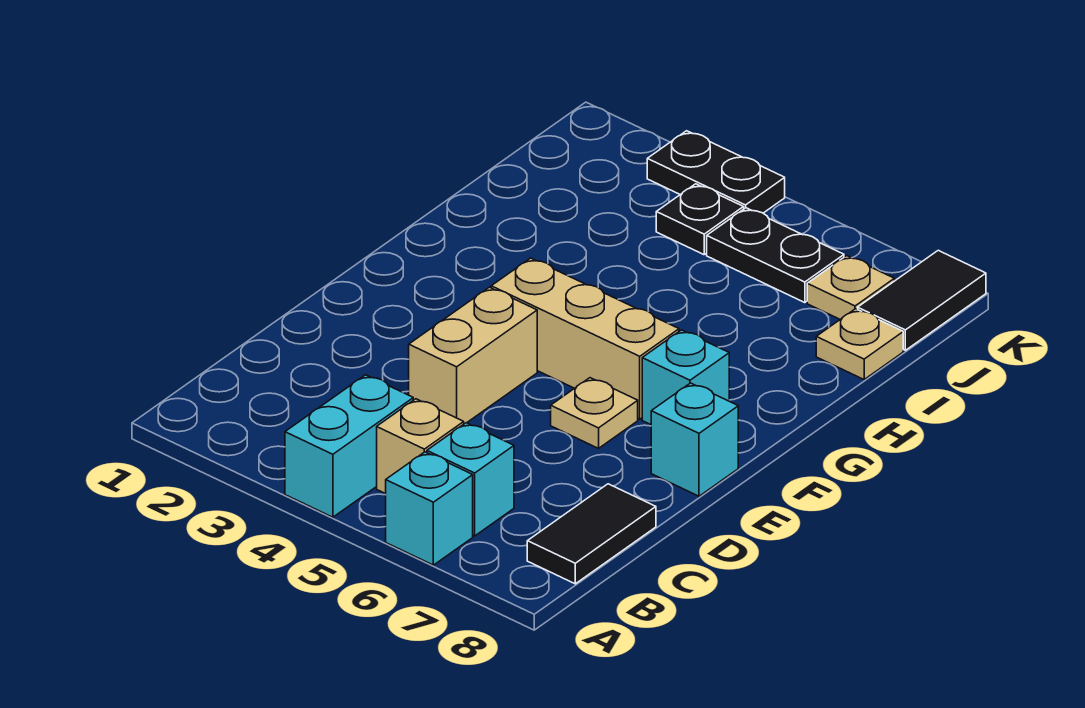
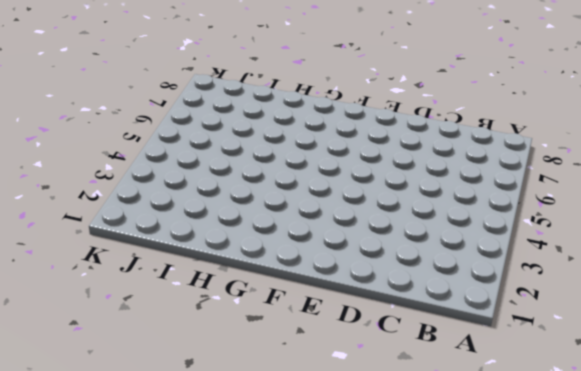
none -> cyan 1x2 brick [285,375,413,517]
none -> cyan 1x1 brick [386,452,473,565]
none -> tan 1x1 brick [377,399,464,494]

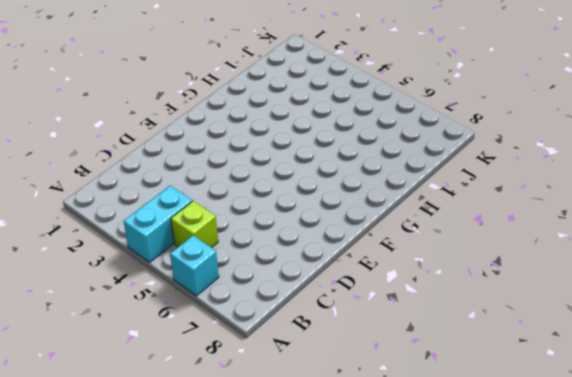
lime 1x1 brick [171,201,218,248] -> tan 1x1 brick [377,399,464,494]
none -> cyan 1x1 brick [427,423,514,536]
none -> black 1x2 tile [527,484,656,584]
none -> tan 1x2 brick [409,287,537,424]

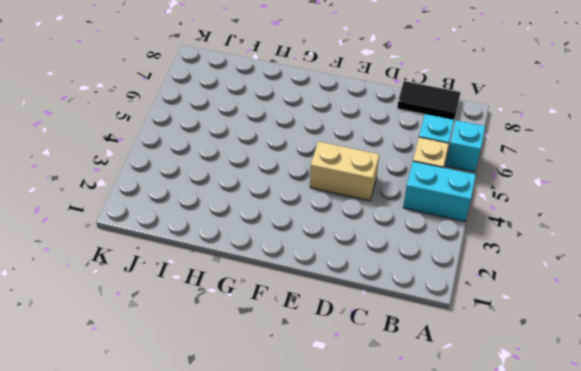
none -> tan 1x1 plate [551,378,638,448]
none -> cyan 1x1 brick [651,383,738,496]
none -> tan 1x3 brick [491,258,679,419]

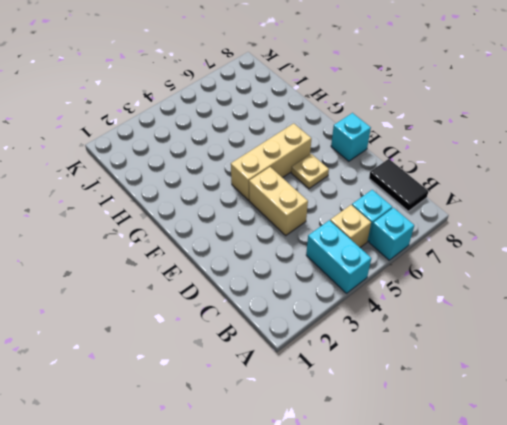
none -> cyan 1x1 brick [642,330,729,425]
none -> tan 1x1 plate [816,309,903,379]
none -> black 1x1 plate [656,184,744,255]

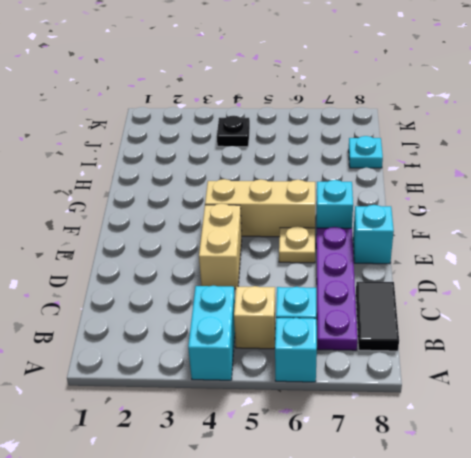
purple 1x4 plate [316,227,357,350] -> none
cyan 1x1 plate [349,136,383,168] -> tan 1x1 plate [816,309,903,379]
none -> black 1x2 plate [707,208,844,303]
none -> tan 1x1 plate [807,256,894,319]
none -> black 1x2 tile [858,250,986,350]

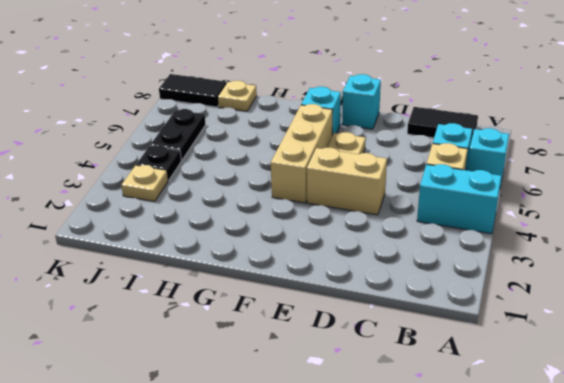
tan 1x1 plate [121,165,168,201] -> tan 1x1 plate moved to [807,256,894,319]
none -> black 1x2 plate [647,131,785,213]

